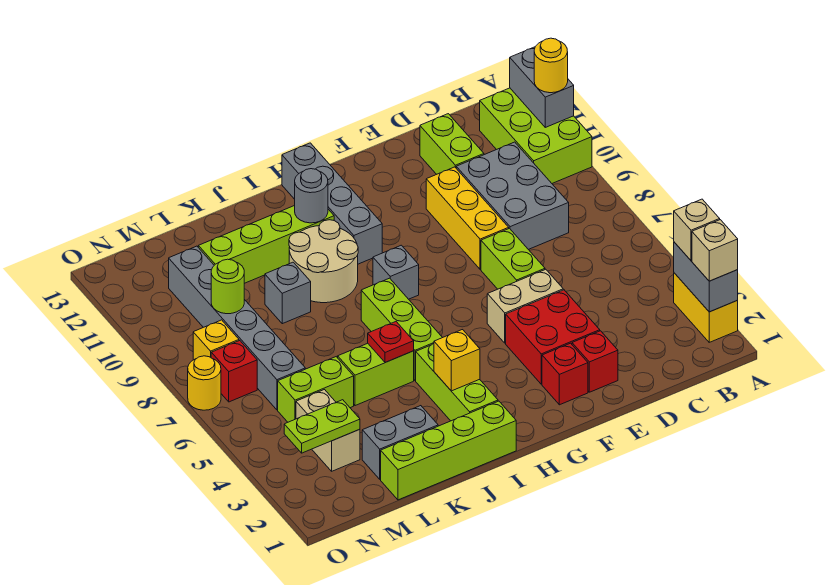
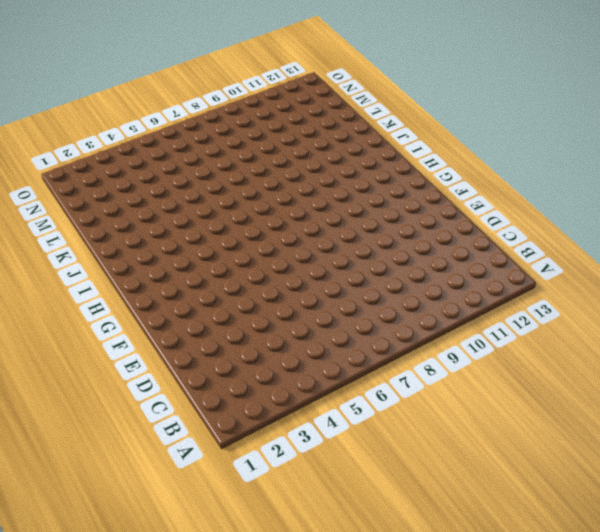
none -> yellow 1x2 brick [674,273,738,342]
none -> lime 2x3 brick [480,88,592,183]
none -> grey 2x3 brick [456,142,569,250]
none -> lime 1x2 brick [420,114,484,174]

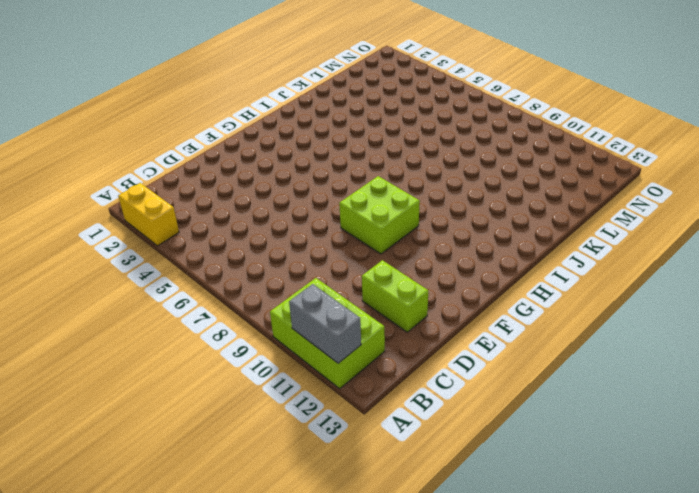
lime 2x2 brick [339,176,420,254] -> none
none -> grey 2x3 brick [456,142,569,250]
none -> red 1x1 brick [572,331,618,392]
none -> red 2x2 brick [506,290,600,384]
none -> tan 1x2 brick [487,269,563,343]

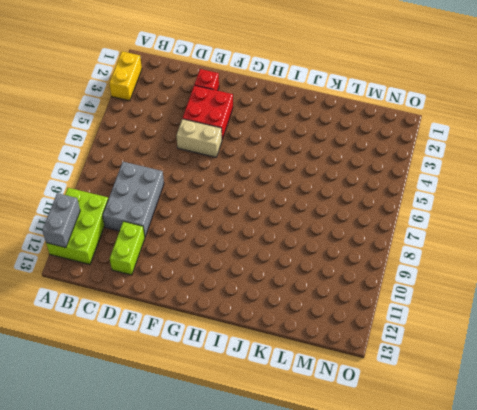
none -> lime 1x2 brick [481,228,545,289]
none -> yellow 1x3 brick [426,167,509,269]
none -> red 1x1 brick [542,343,588,405]
none -> grey 1x1 brick [373,245,419,299]

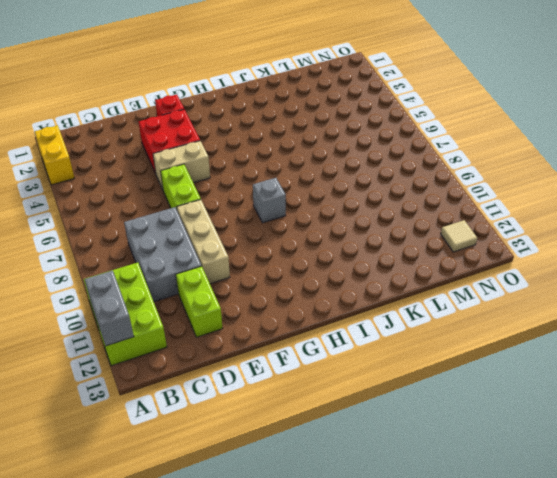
tan 1x3 brick [177,200,230,284] -> yellow 1x3 brick [426,167,509,269]
tan 1x1 tile [441,220,477,252] -> none
none -> red 1x1 brick [572,331,618,392]
none -> grey 1x4 brick [282,143,382,264]
none -> lime 1x4 brick [381,401,516,500]
none -> lime 1x3 brick [416,344,498,421]

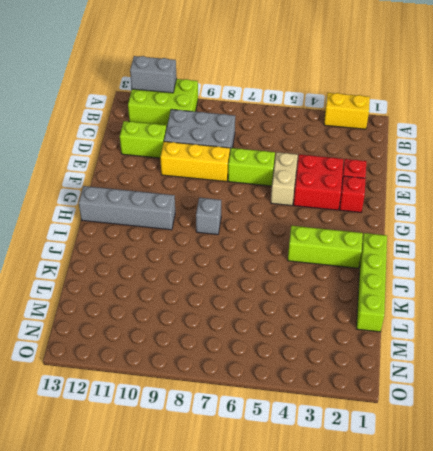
none -> lime 1x3 brick [361,278,442,381]
none -> tan 2x2 round brick [289,220,358,303]
none -> lime 1x4 brick [198,206,334,283]
none -> lime 1x2 brick [338,343,414,406]

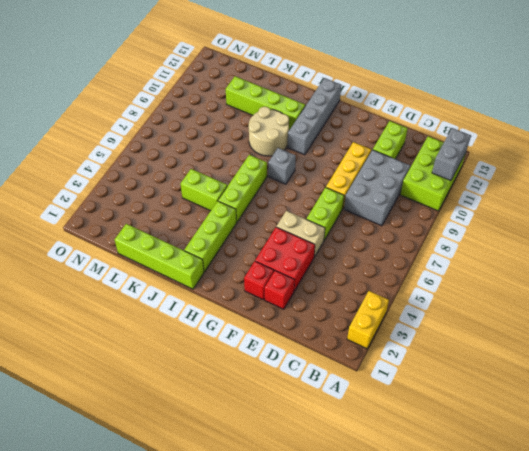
none -> grey 1x2 brick [362,406,438,479]
none -> grey 1x1 brick [265,262,311,324]
none -> lime 1x2 brick [278,357,354,422]
none -> tan 1x2 brick [296,390,360,471]

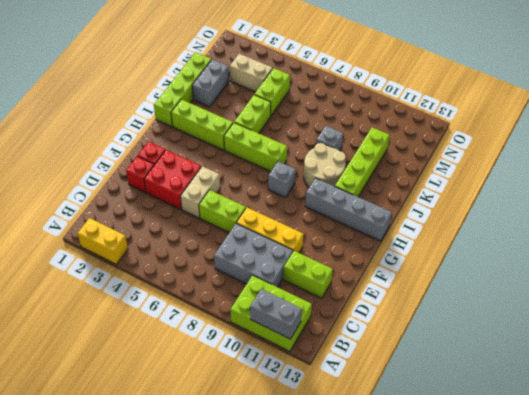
none -> grey 1x6 brick [169,246,305,410]
none -> red 1x1 brick [211,341,257,402]
none -> yellow 1x1 brick [193,320,239,360]
none -> yellow 1x1 round brick [188,356,221,410]

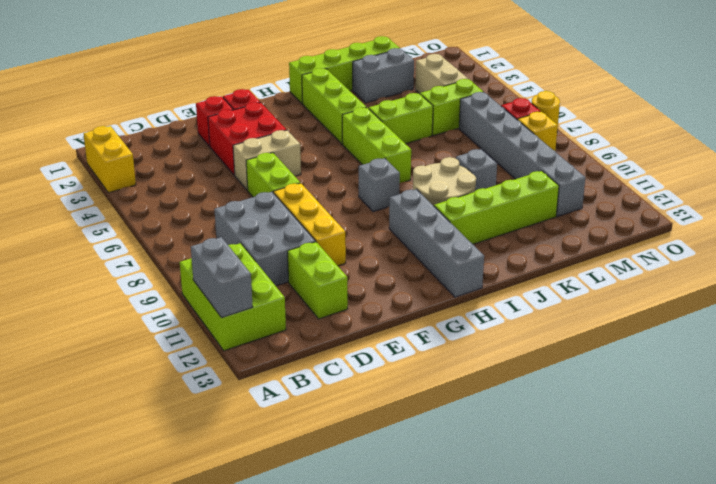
none -> grey 1x2 brick [674,242,738,312]
none -> yellow 1x1 brick [434,330,480,391]
none -> grey 1x1 round brick [295,169,328,223]
none -> red 1x1 plate [368,322,414,363]

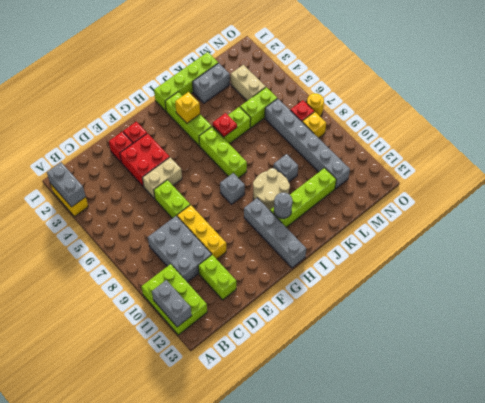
none -> lime 1x2 plate [284,400,360,453]
none -> lime 1x1 round brick [211,259,244,314]
none -> tan 1x1 brick [692,220,738,281]
none -> tan 1x1 brick [674,199,720,261]

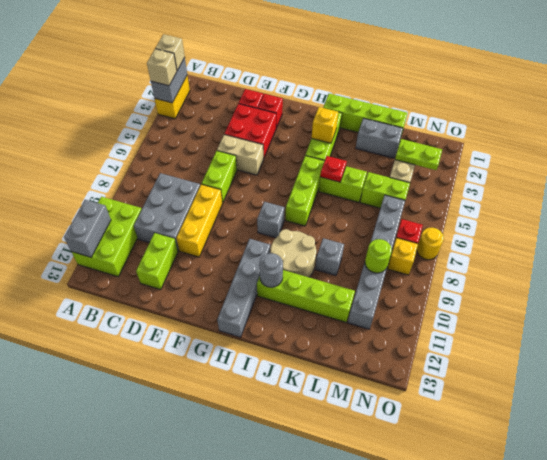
none -> yellow 1x1 round brick [534,38,568,93]

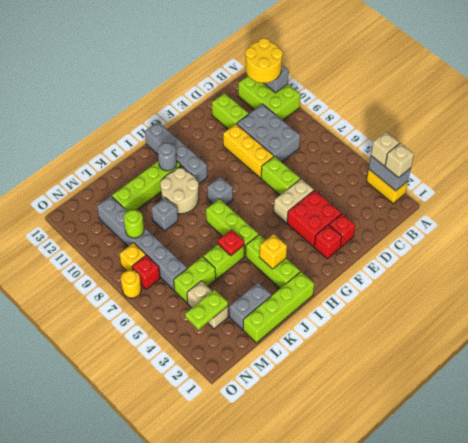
yellow 2x2 round brick [245,38,283,83] -> yellow 1x1 round brick [534,38,568,93]

